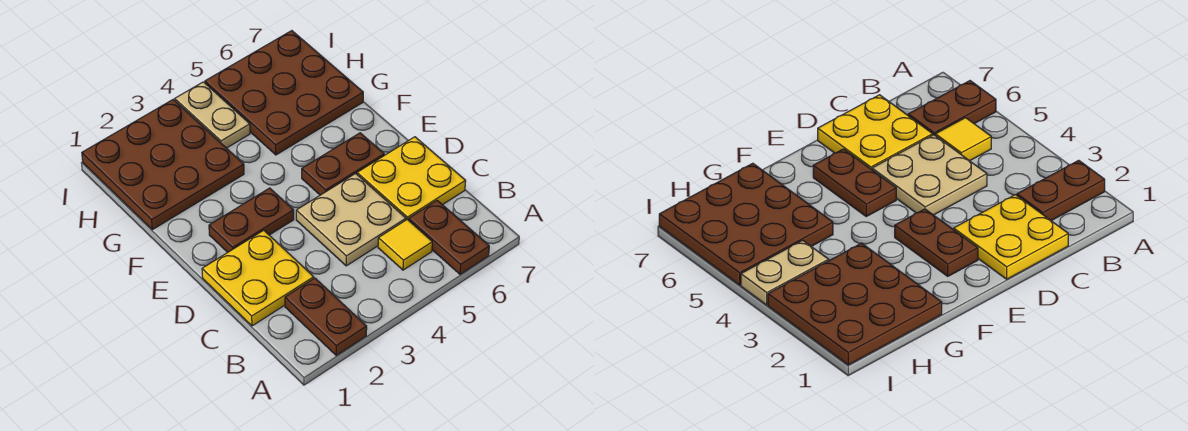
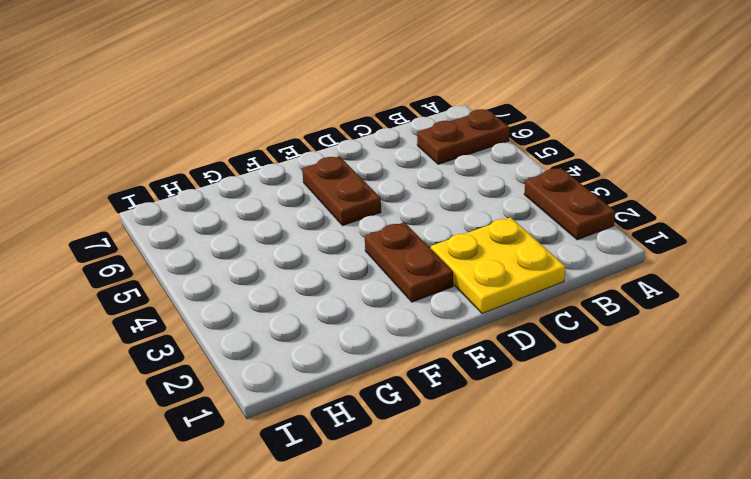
brown 1x2 plate [524,168,615,240] -> brown 1x2 plate turned to [285,278,367,355]
none -> yellow 1x1 tile [378,219,432,270]
none -> tan 2x2 plate [296,173,406,266]

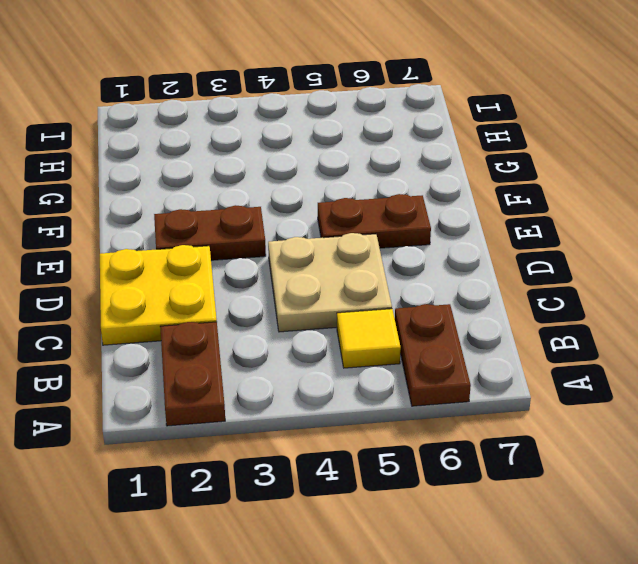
none -> yellow 2x2 plate [357,137,466,220]
none -> brown 3x3 plate [82,100,244,230]

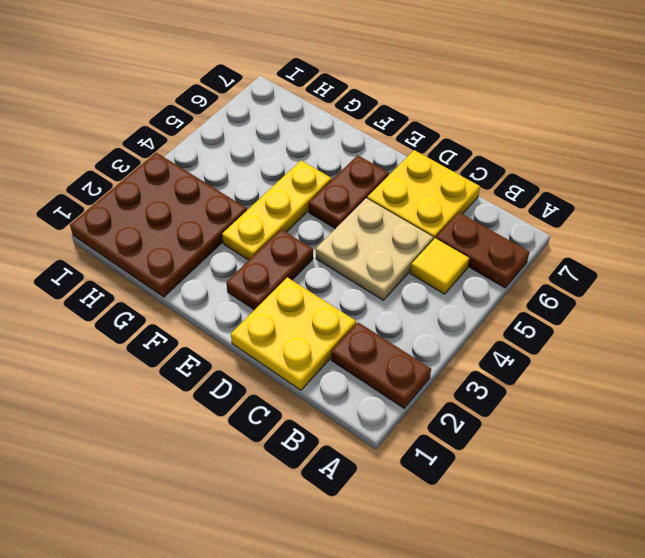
yellow 1x3 plate [222,161,331,260] -> none
none -> brown 3x3 plate [205,31,363,155]
none -> tan 1x2 plate [175,82,250,148]

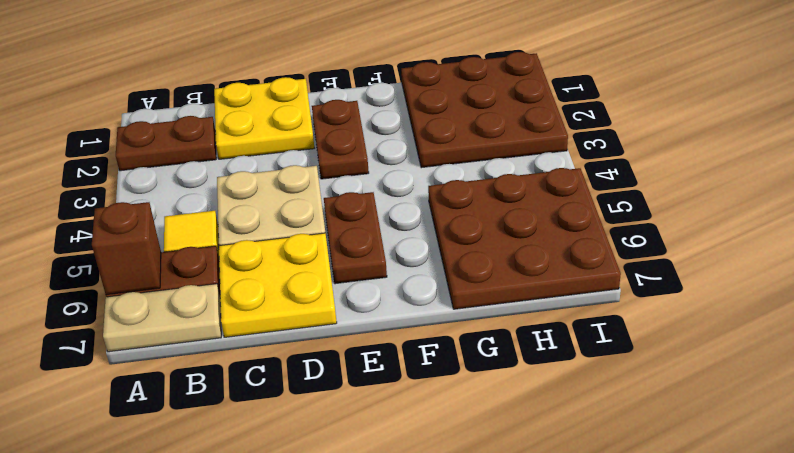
brown 1x1 brick [92,202,161,295] -> none
tan 1x2 plate [103,284,221,352] -> tan 1x2 plate moved to [175,82,250,148]

